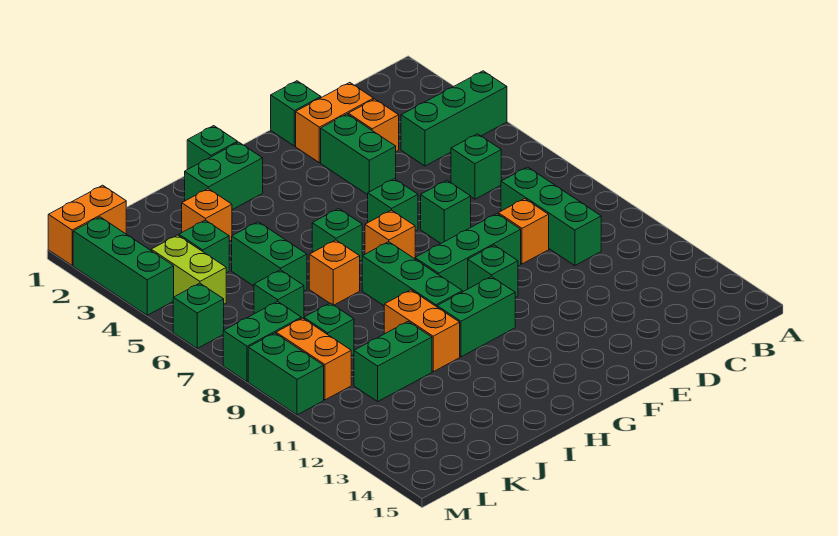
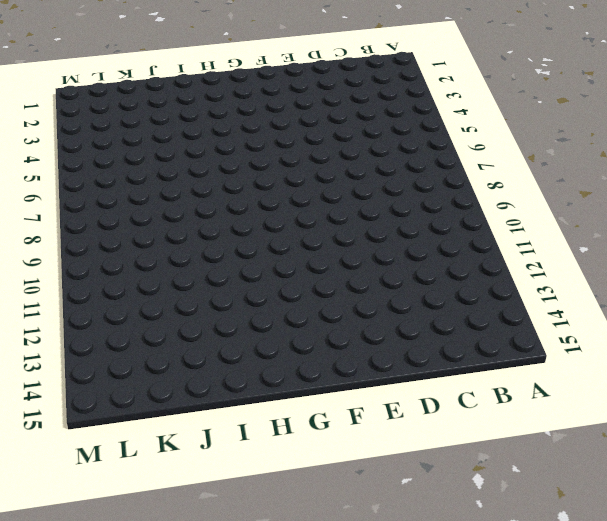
none -> green 1x3 brick [401,71,507,166]
none -> green 1x1 brick [451,134,501,199]
none -> green 1x3 brick [501,167,601,266]
none -> orange 1x2 brick [296,83,374,163]

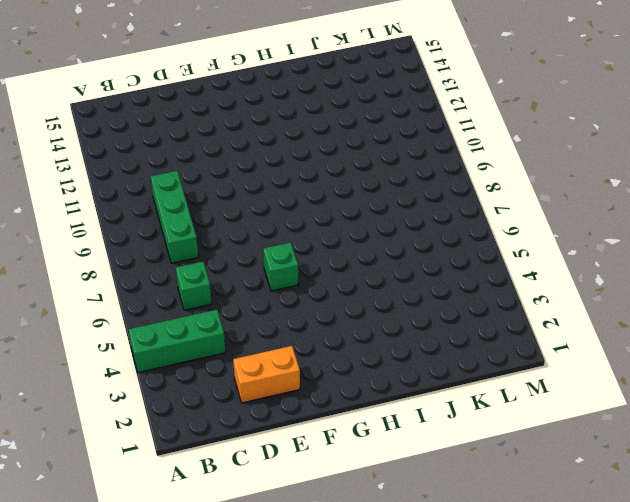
none -> orange 1x1 brick [348,99,399,151]
none -> orange 1x1 brick [498,199,549,264]
none -> green 1x1 brick [271,81,321,146]
none -> green 1x2 brick [321,114,396,195]

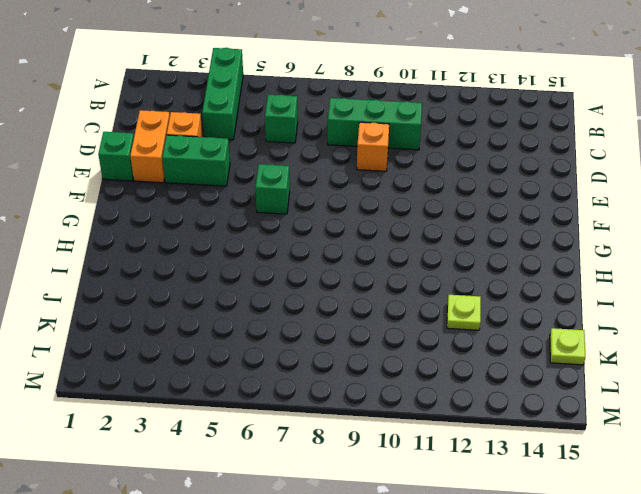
lime 1x1 plate [447,295,481,330] -> none
lime 1x1 plate [550,328,585,365] -> none
none -> green 1x1 brick [421,181,471,243]
none -> green 1x3 brick [415,214,521,292]
none -> green 1x1 brick [468,245,518,298]
none -> orange 1x1 brick [365,210,415,259]

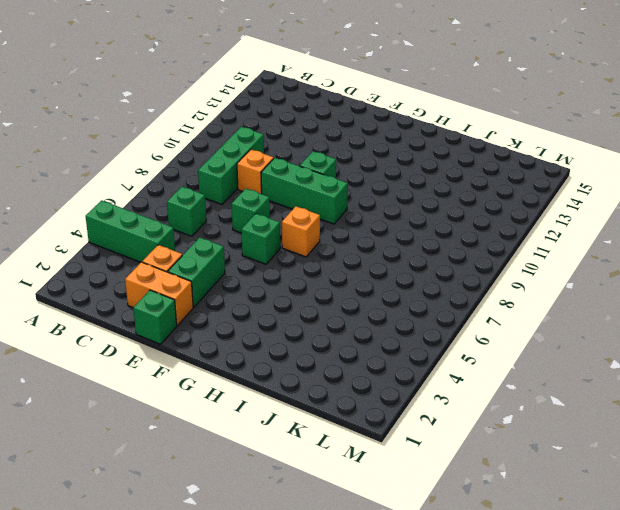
none -> green 1x2 brick [437,277,515,357]
none -> green 1x1 brick [187,126,238,169]
none -> green 1x2 brick [185,142,263,210]
none -> green 1x1 brick [312,209,362,261]

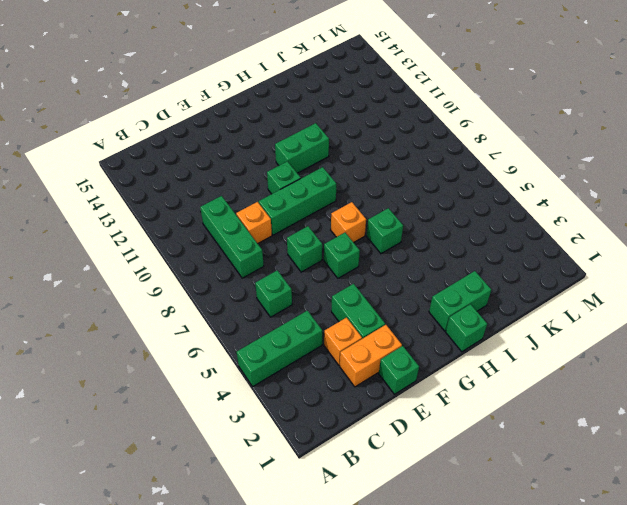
none -> green 1x3 brick [362,242,462,307]
none -> orange 1x1 brick [309,240,360,305]
none -> orange 1x2 brick [384,290,460,372]
none -> orange 1x1 brick [182,189,232,241]

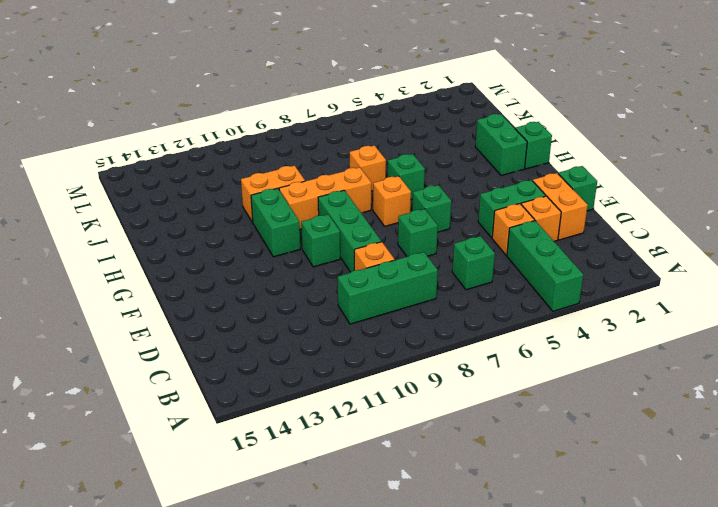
orange 1x1 brick [492,204,535,255] -> orange 1x1 brick moved to [182,189,232,241]
orange 1x3 brick [279,167,371,229] -> green 1x3 brick [362,242,462,307]
none -> green 1x2 brick [232,222,307,291]
none -> green 1x2 brick [354,322,432,401]
none -> green 1x1 brick [179,220,229,273]
none -> green 1x1 brick [254,270,304,319]

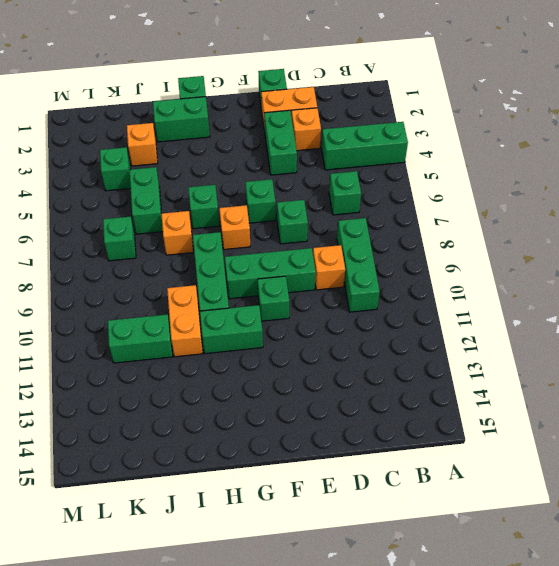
none -> green 1x1 brick [304,303,354,356]
none -> orange 1x2 brick [48,185,126,265]
none -> lime 1x2 brick [151,235,226,304]
none -> green 1x2 brick [223,301,301,382]

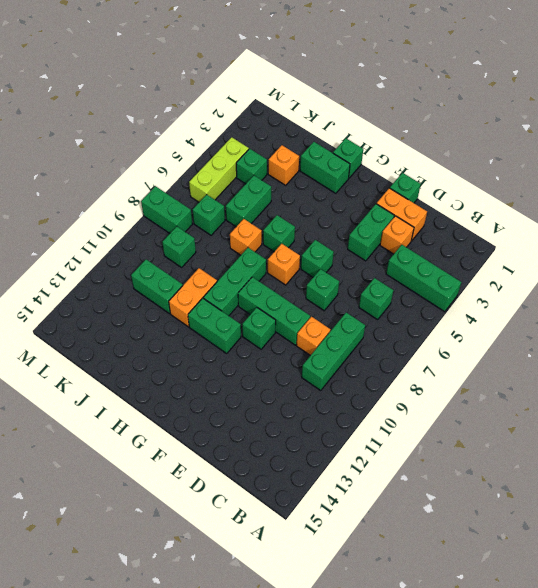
lime 1x3 brick [189,137,249,202] -> lime 1x2 brick [151,235,226,304]
none -> orange 1x2 brick [48,185,126,265]
none -> orange 1x2 brick [276,318,351,400]
none -> green 1x3 brick [73,217,174,315]
none -> green 1x1 brick [173,283,224,348]

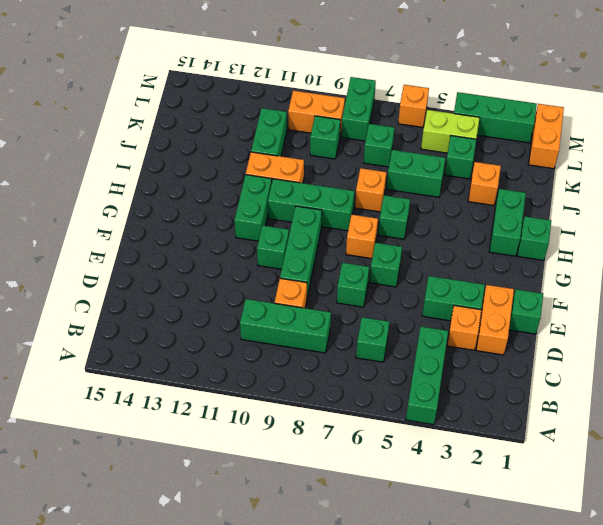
orange 1x1 brick [398,85,429,127] -> green 1x1 brick [173,283,224,348]
none -> green 1x2 brick [248,333,324,415]

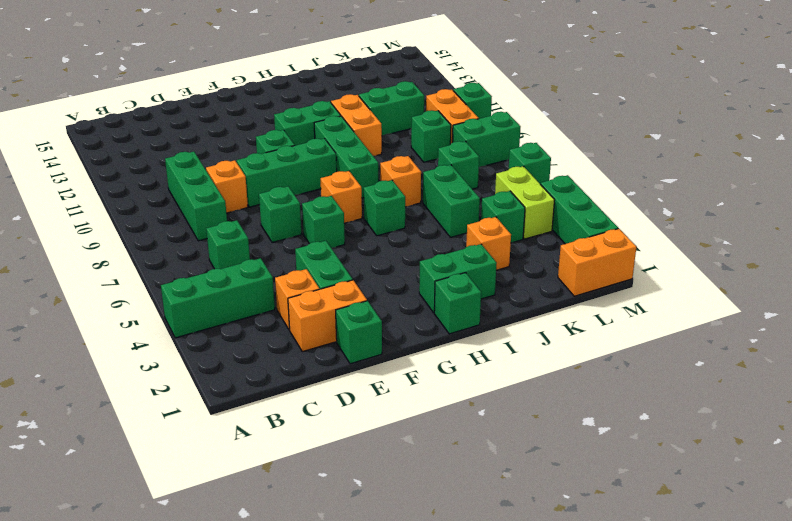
green 1x1 brick [453,83,492,119] -> green 1x2 brick [248,333,324,415]

